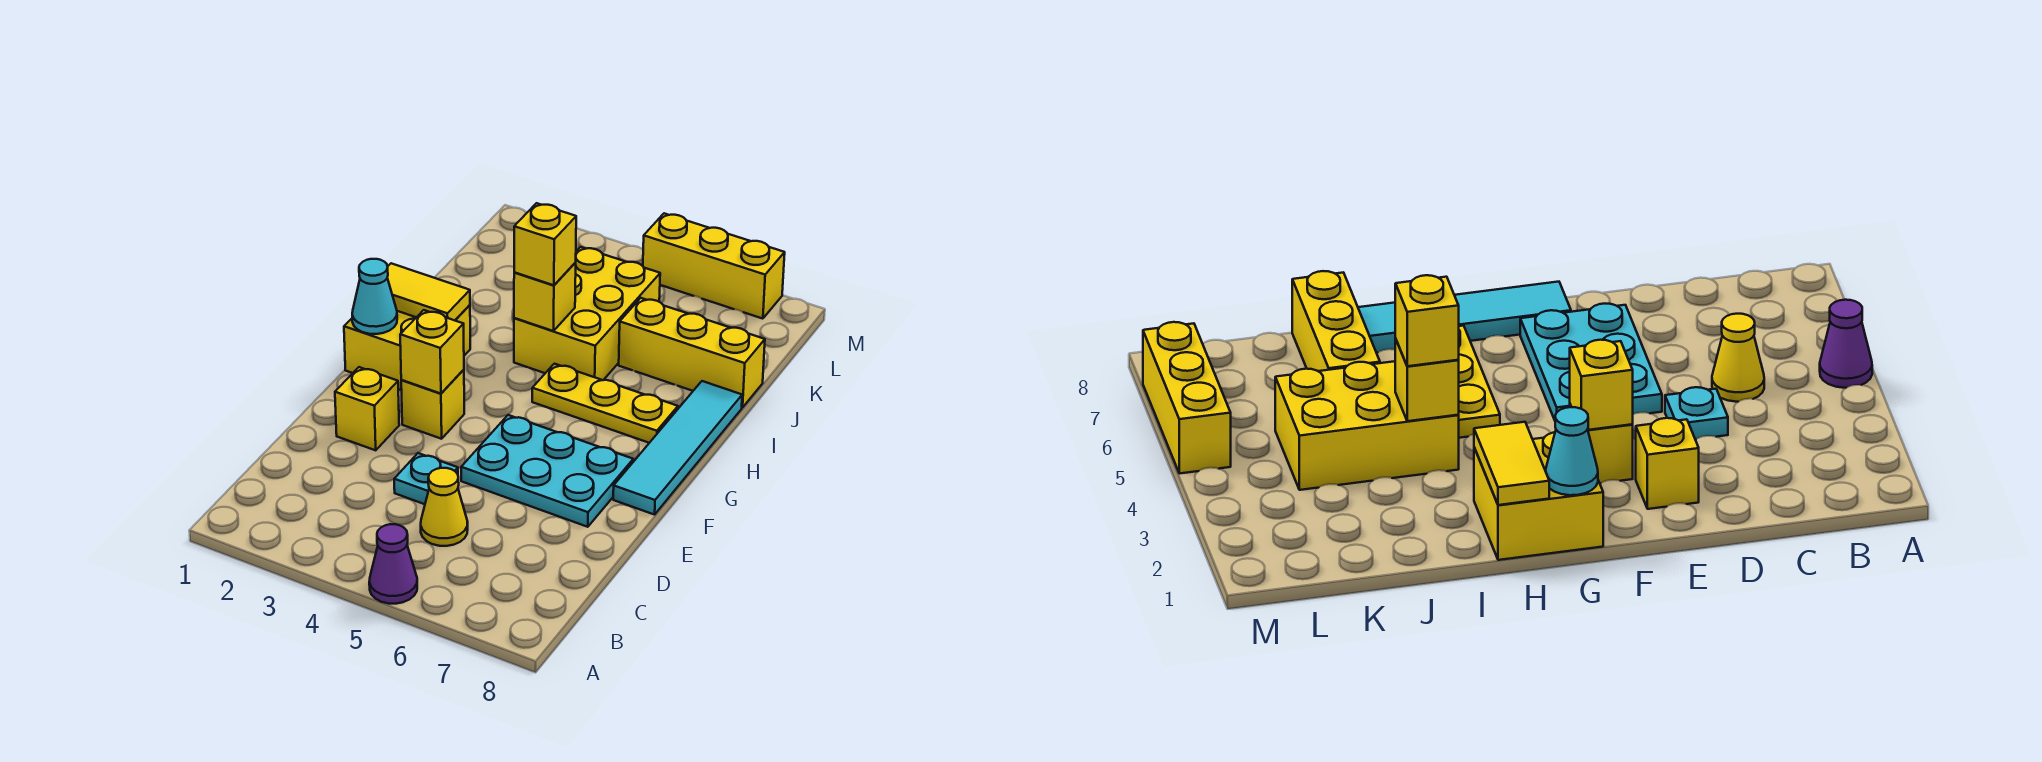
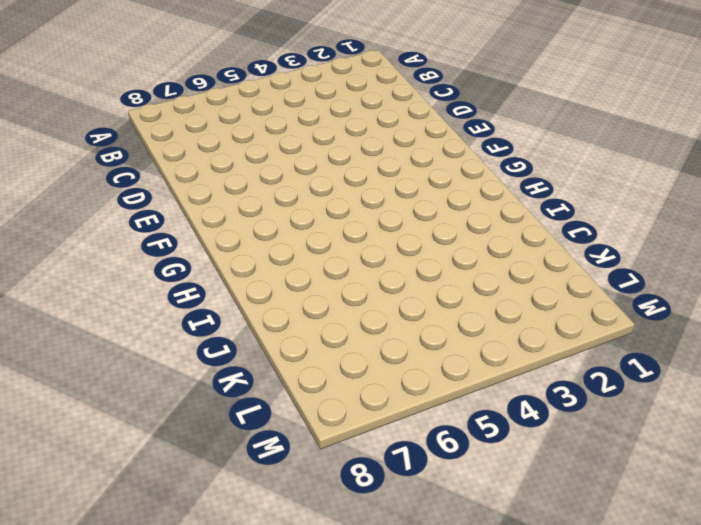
none -> purple 1x1 cone [369,524,417,604]
none -> yellow 1x1 cone [421,468,468,546]
none -> cyan 1x1 plate [394,453,458,504]

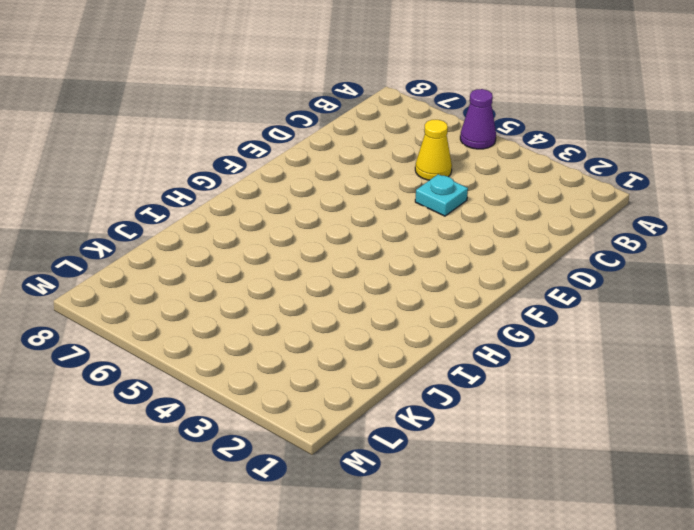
none -> yellow 1x1 brick [335,367,399,450]
none -> cyan 2x3 plate [461,415,633,527]
none -> yellow 1x1 brick [401,370,464,439]

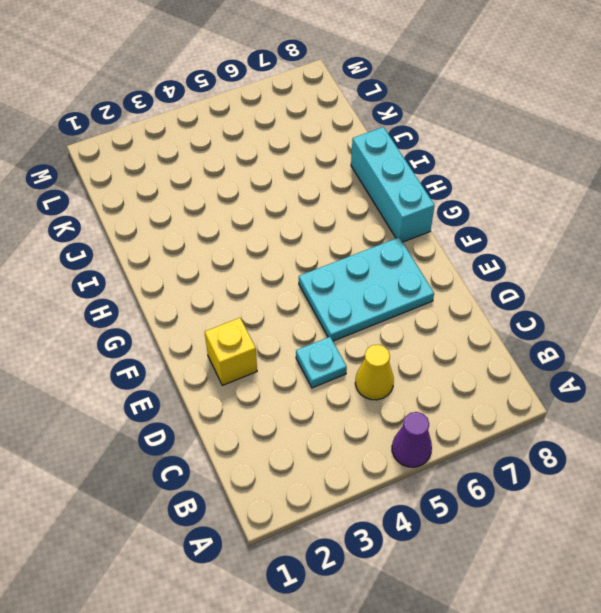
cyan 1x3 brick [351,127,435,242] -> cyan 1x4 tile [613,381,742,515]
none -> yellow 1x1 brick [401,370,464,439]
none -> yellow 2x2 brick [344,305,470,390]
none -> yellow 1x3 plate [532,364,678,443]

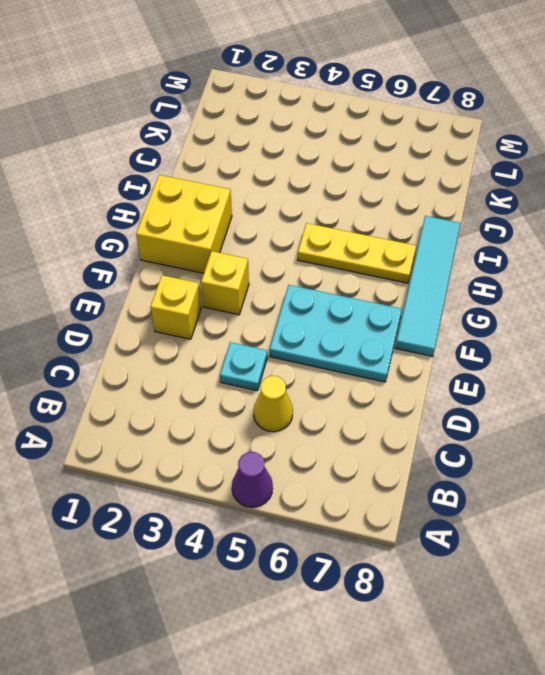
none -> yellow 2x3 brick [514,247,660,380]
none -> yellow 1x3 brick [619,298,765,408]
none -> yellow 1x3 brick [643,213,785,319]

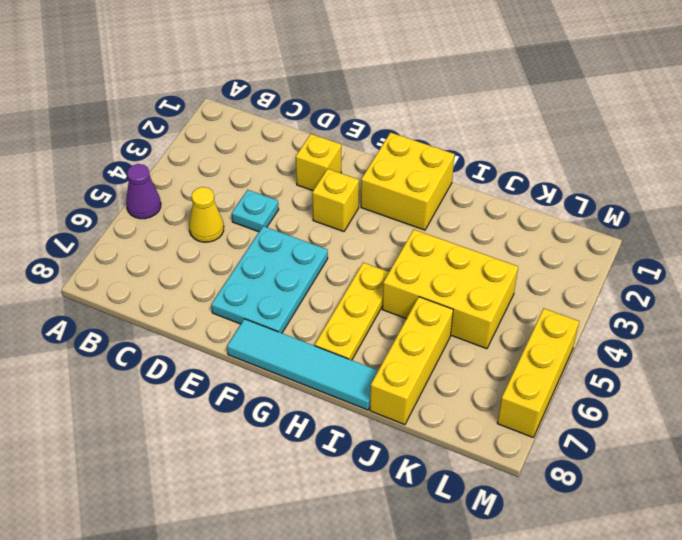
none -> yellow 1x1 brick [400,310,464,394]
none -> cyan 1x1 cone [352,259,397,334]
none -> yellow 1x2 tile [387,263,470,320]

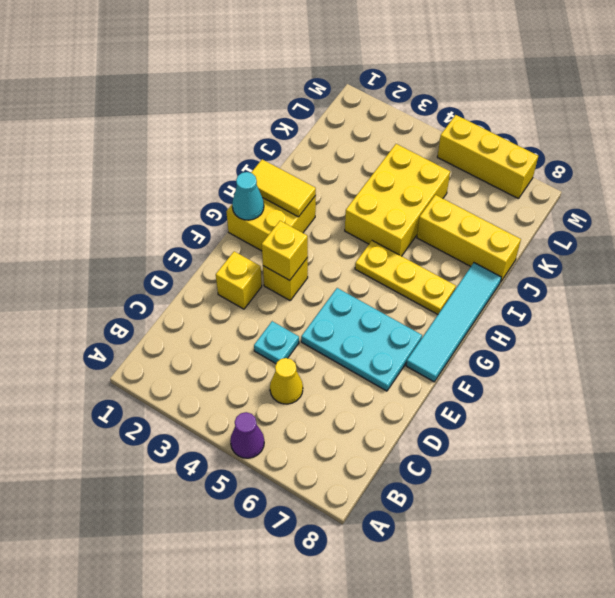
none -> yellow 1x1 brick [514,263,576,331]
none -> yellow 1x1 brick [514,203,576,285]

